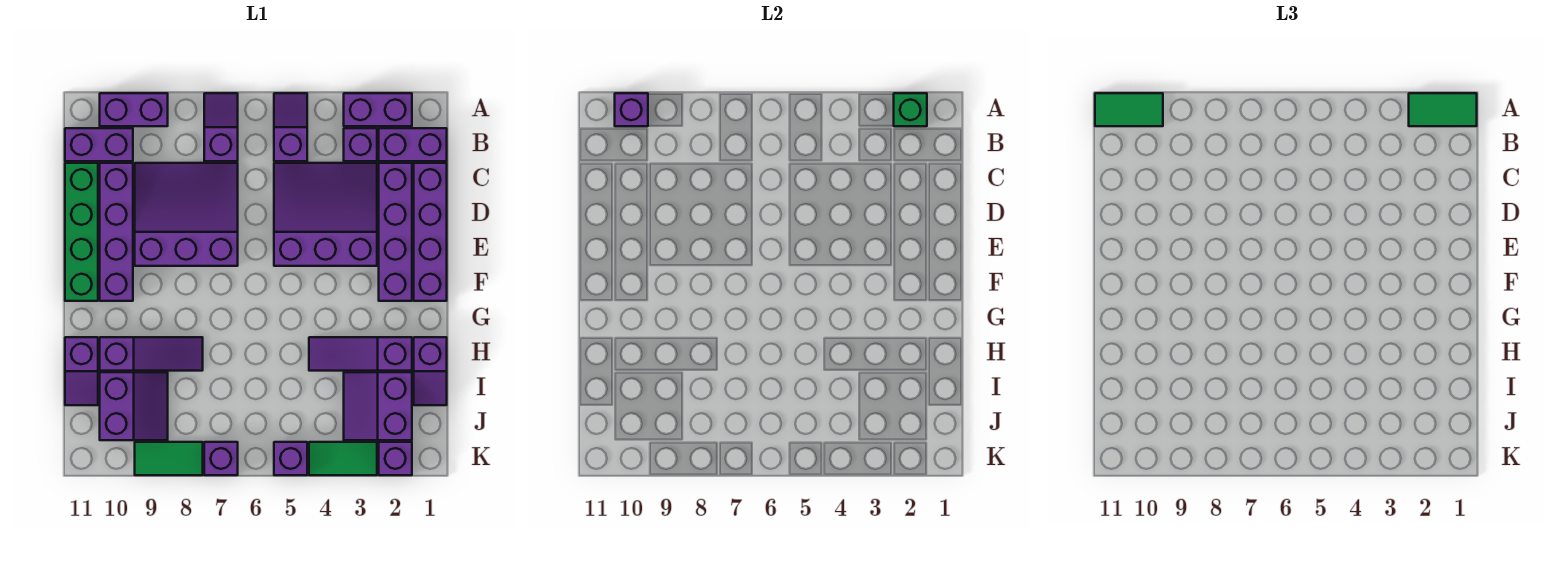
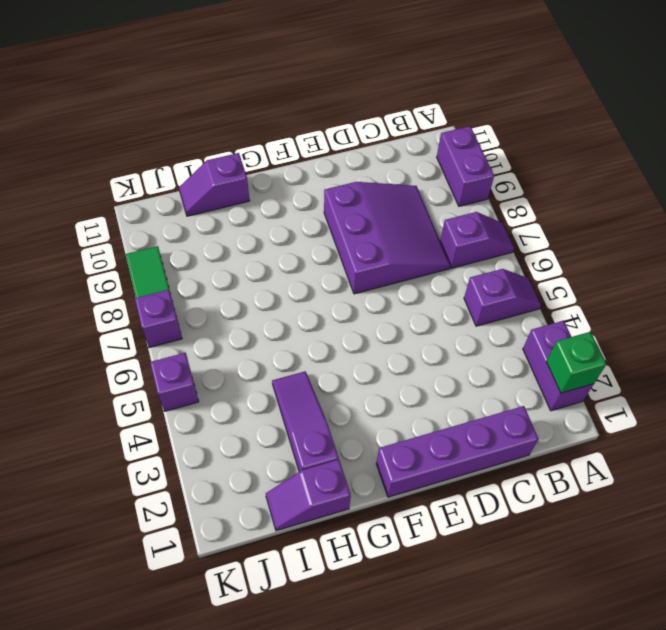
none -> purple 1x2 brick [379,128,447,161]
none -> purple 1x1 brick [344,128,377,161]
none -> purple 1x2 brick [65,128,133,161]

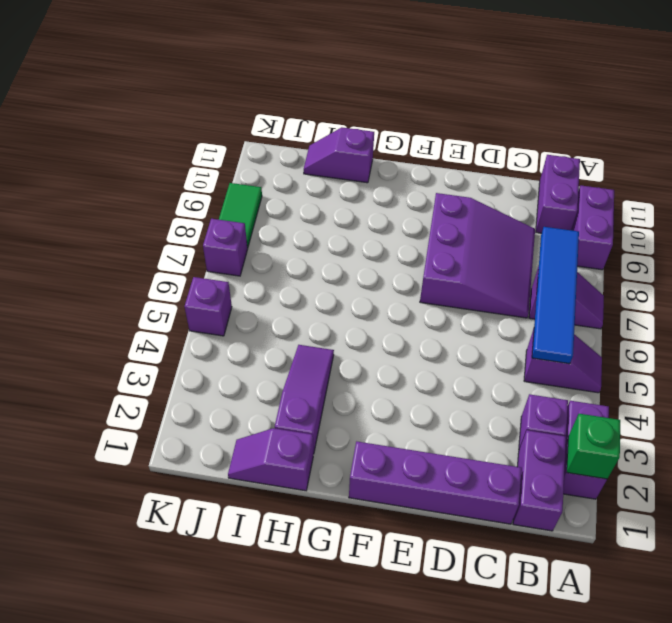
blue 1x4 tile [532,227,579,364] -> none
none -> purple 1x4 brick [379,163,412,301]
none -> purple 3x3 slope [274,163,377,266]
none -> purple 1x4 brick [100,163,133,301]

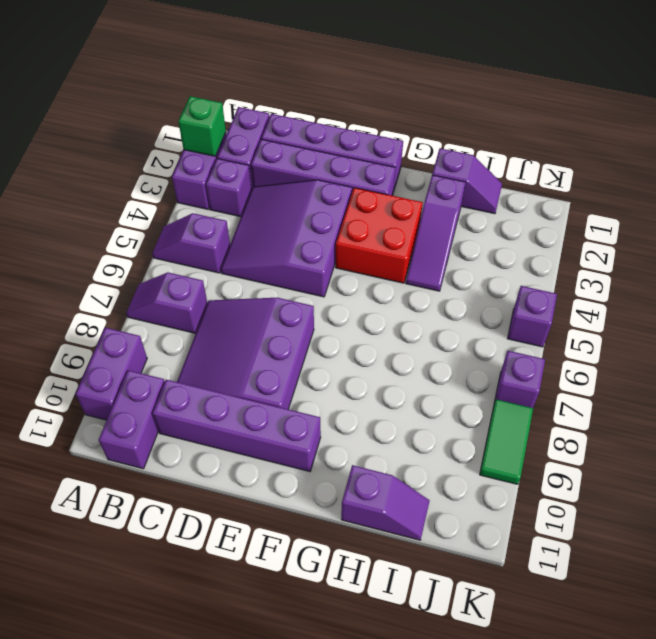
red 2x2 brick [336,188,423,283] -> none
none -> green 1x4 brick [65,163,98,301]
none -> purple 1x3 slope [100,337,203,371]
none -> purple 2x2 slope [344,372,412,440]

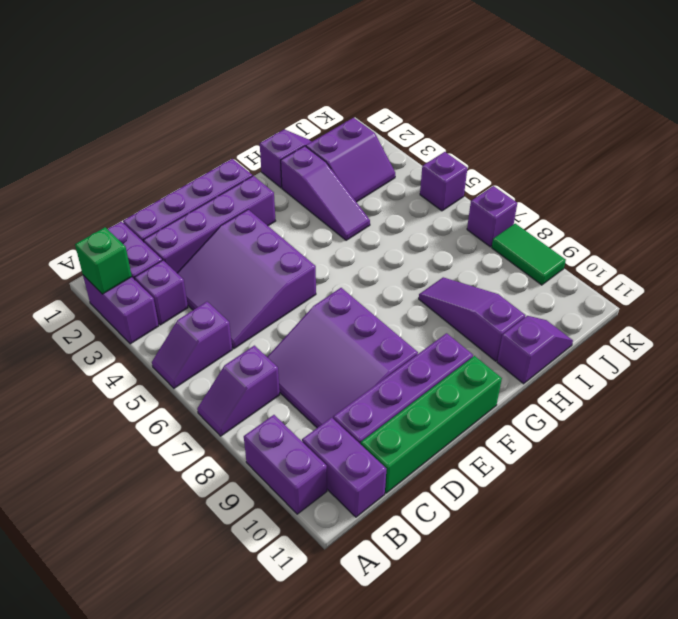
none -> purple 2x2 slope [100,372,168,440]
none -> purple 1x1 brick [379,442,412,475]
none -> green 1x2 tile [309,442,377,475]

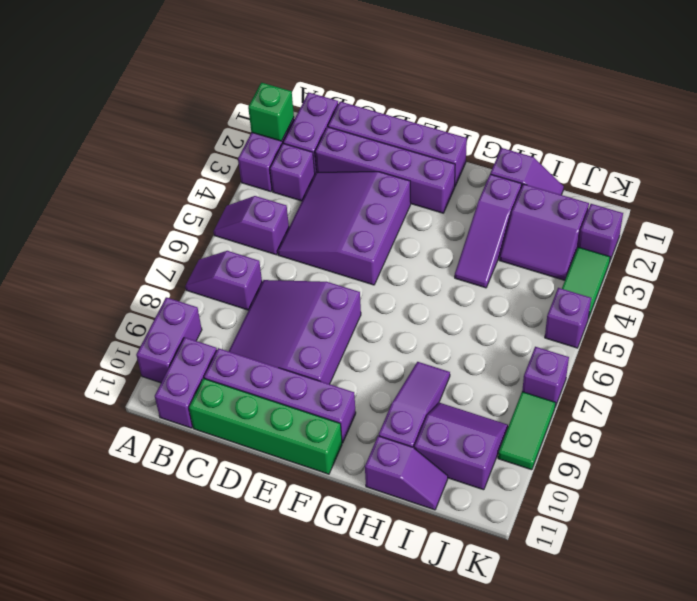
none -> purple 1x1 brick [615,93,648,126]
none -> green 1x2 tile [1409,93,1477,126]
none -> green 1x2 tile [1095,93,1163,126]

